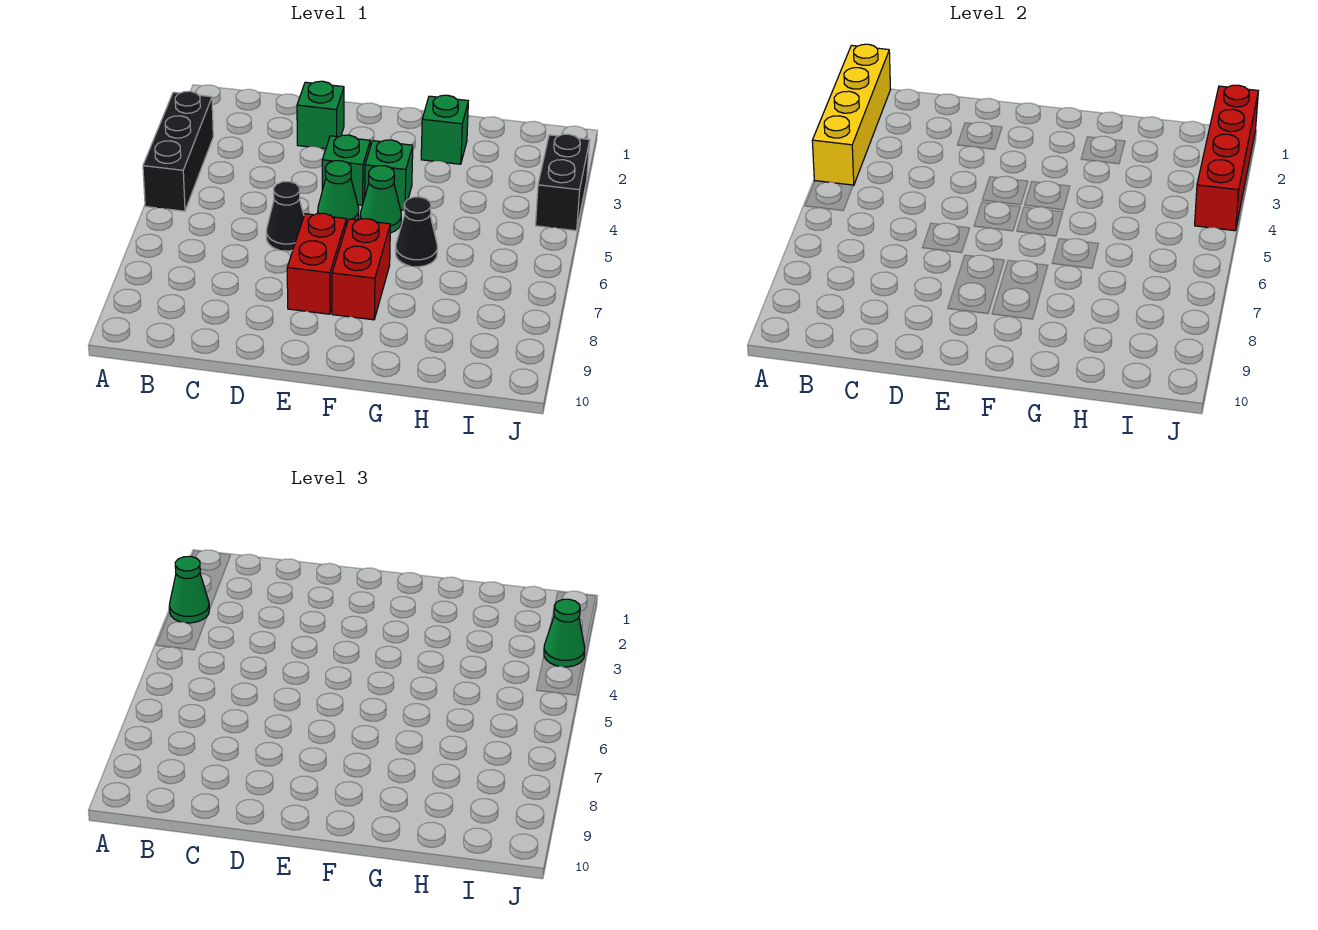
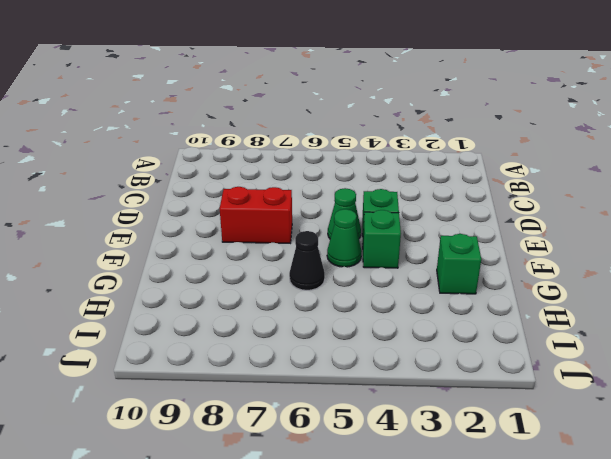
none -> black 1x3 brick [143,91,213,211]
none -> green 1x1 brick [297,81,344,149]
none -> black 1x1 cone [266,182,304,251]

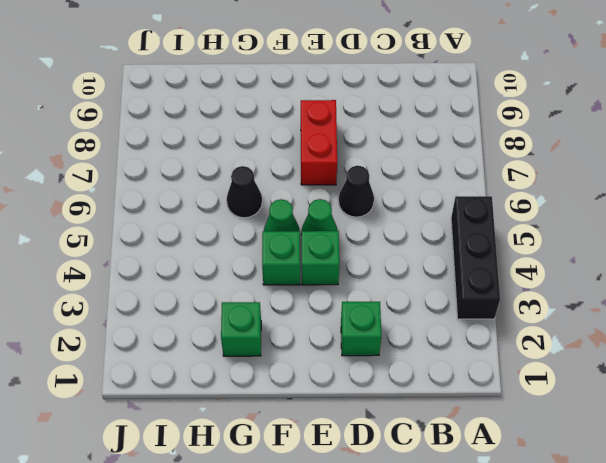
none -> red 1x2 brick [332,219,390,320]
none -> black 1x2 brick [536,134,590,231]
none -> yellow 1x4 brick [812,44,890,185]

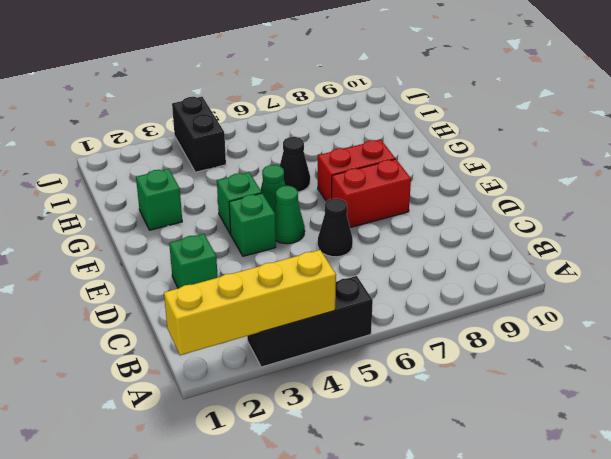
black 1x2 brick [172,97,226,172] -> black 1x2 brick turned to [536,134,590,231]
none -> red 1x4 brick [1195,85,1258,231]
none -> green 1x1 cone [169,556,209,623]
none -> green 1x1 cone [544,599,585,667]

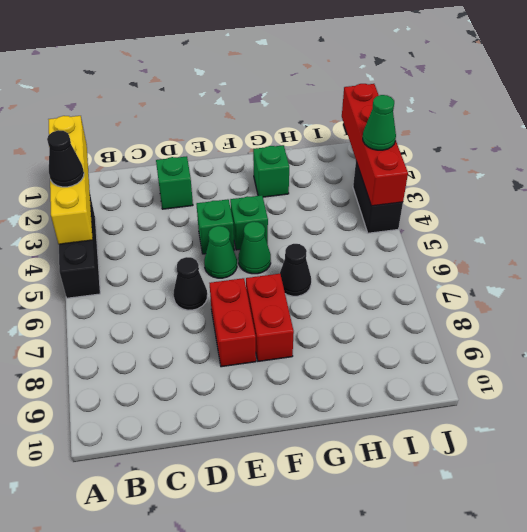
black 1x1 cone [47,130,84,187] -> green 1x1 cone [169,556,209,623]

